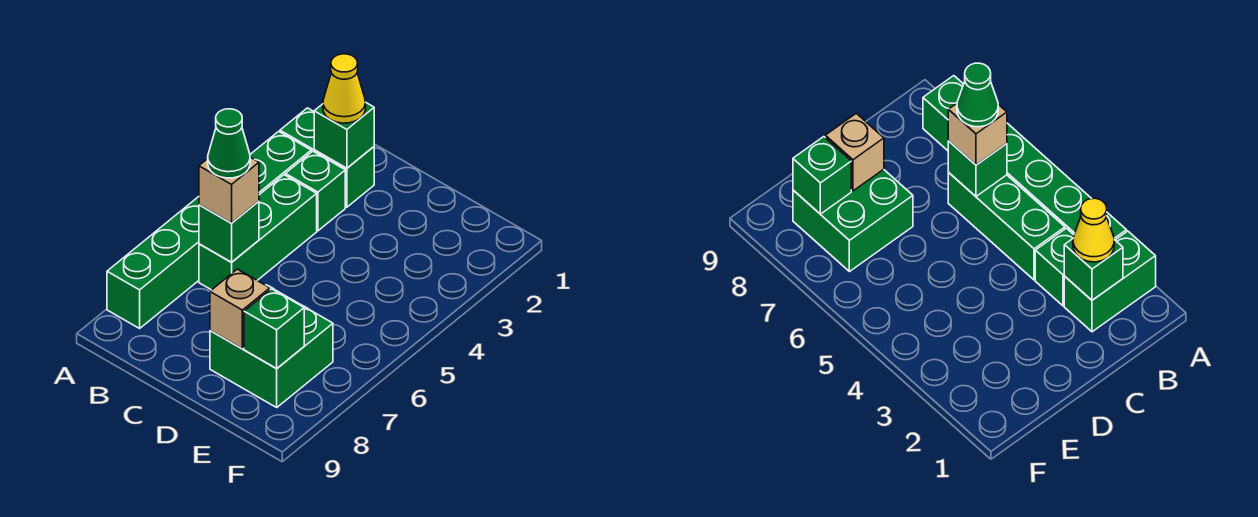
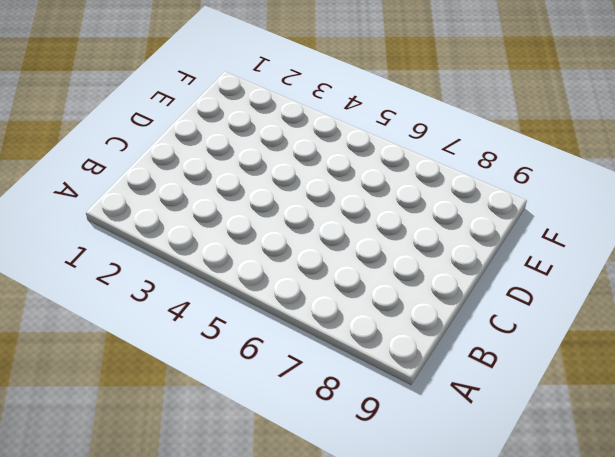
none -> green 1x2 brick [280,108,374,207]
none -> green 1x6 brick [107,131,311,328]
none -> green 1x1 brick [285,151,345,231]

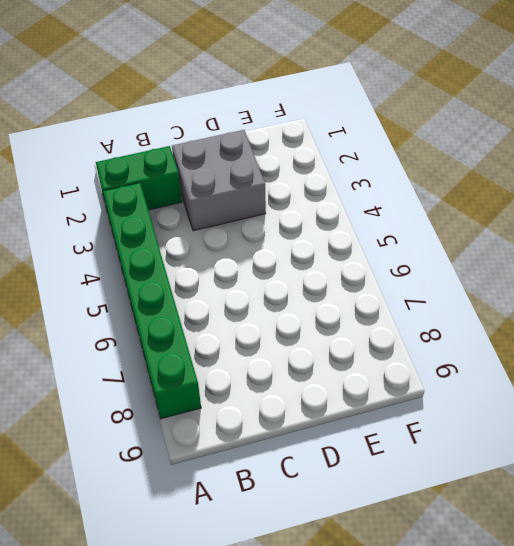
grey 2x2 brick [172,130,266,231] -> none
none -> green 1x1 brick [285,151,345,231]
none -> green 1x3 brick [199,175,317,290]
none -> green 2x2 brick [210,285,333,407]

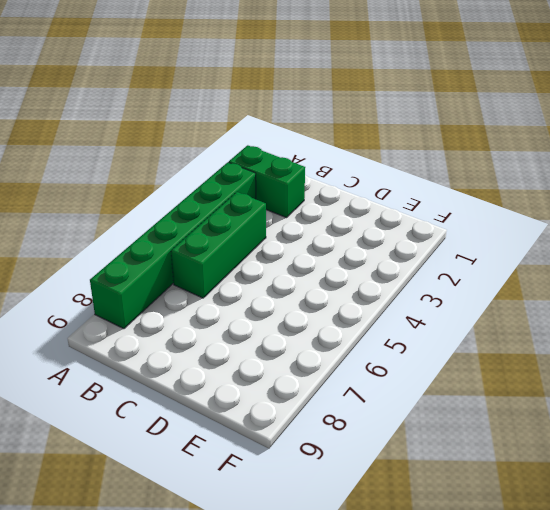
none -> green 1x1 brick [285,151,345,231]
none -> green 2x2 brick [210,285,333,407]
none -> green 1x1 brick [314,102,374,168]

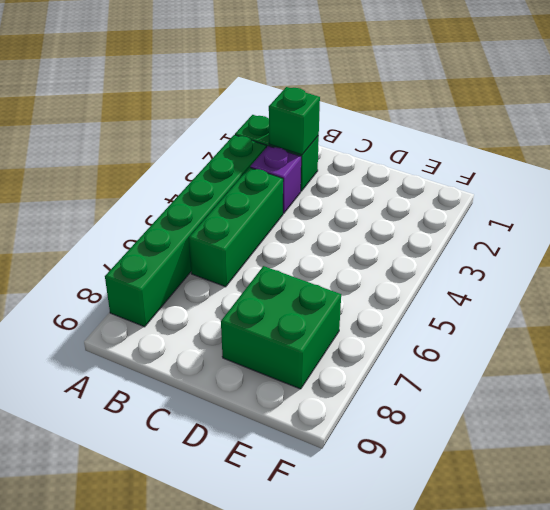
purple 1x1 brick [250,146,301,213] -> green 1x1 brick [285,151,345,231]
none -> green 1x1 brick [199,201,259,262]
none -> tan 1x1 brick [210,269,270,349]
none -> green 1x1 brick [244,289,304,369]

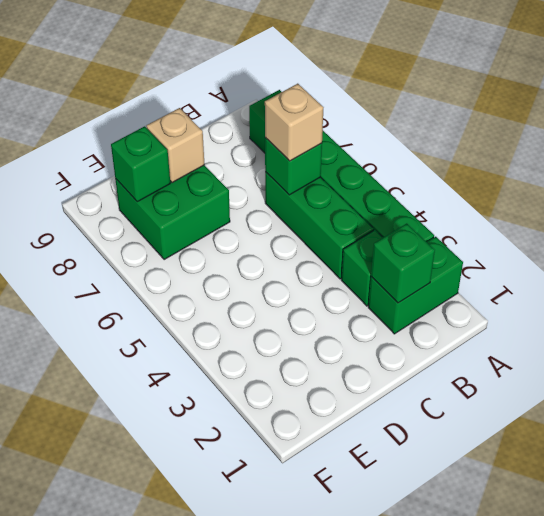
none -> yellow 1x1 cone [323,54,366,123]
none -> green 1x1 cone [208,109,250,178]

